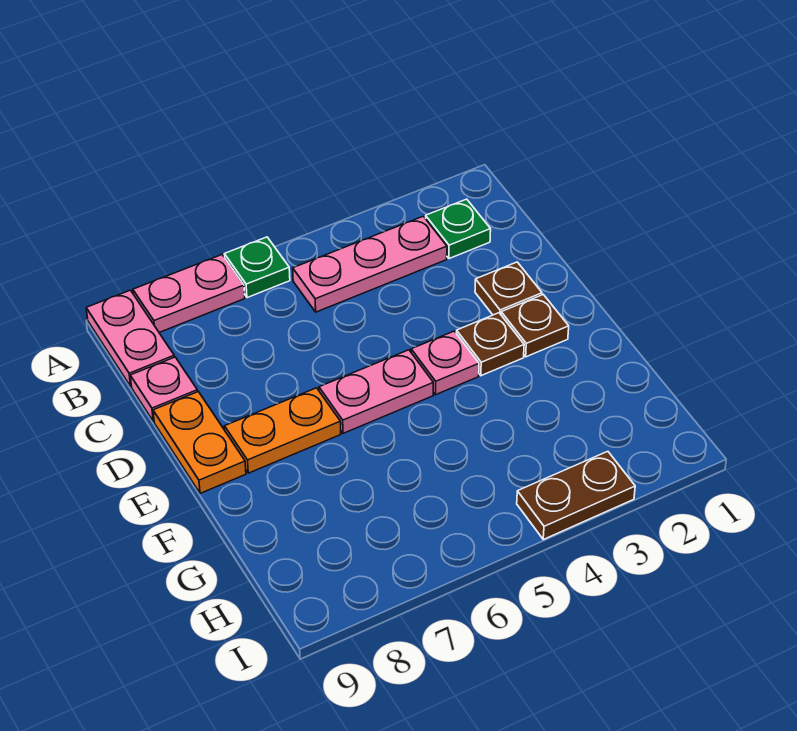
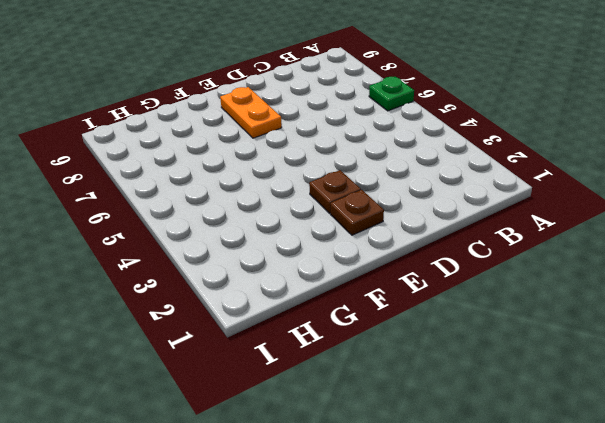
none -> pink 1x2 plate [133,255,245,332]
none -> pink 1x2 plate [86,290,174,386]
none -> green 1x1 plate [426,199,491,259]

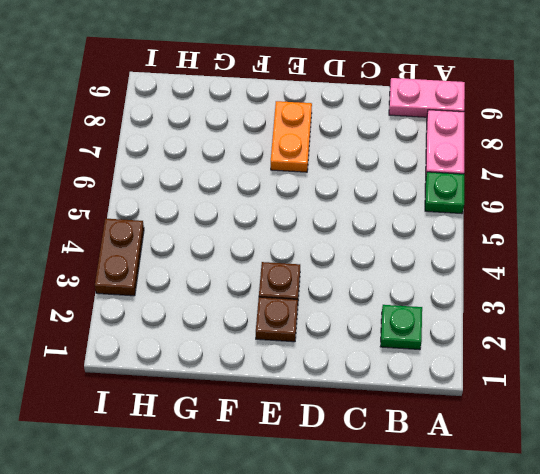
none -> pink 1x3 plate [293,216,447,312]
none -> pink 1x1 plate [130,357,198,421]
none -> brown 1x1 plate [475,262,542,315]

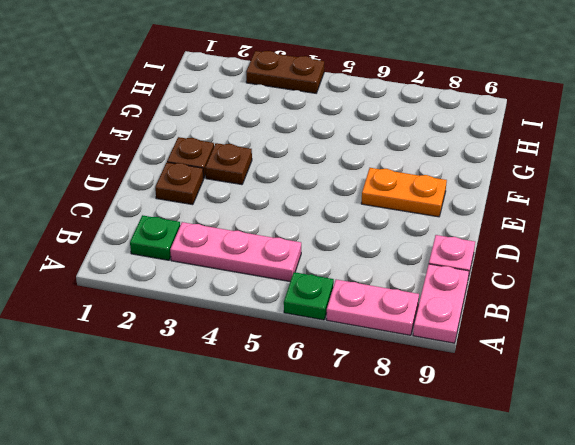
none -> orange 1x2 plate [153,392,246,493]
none -> pink 1x1 plate [411,331,479,395]
none -> pink 1x2 plate [319,350,433,433]

